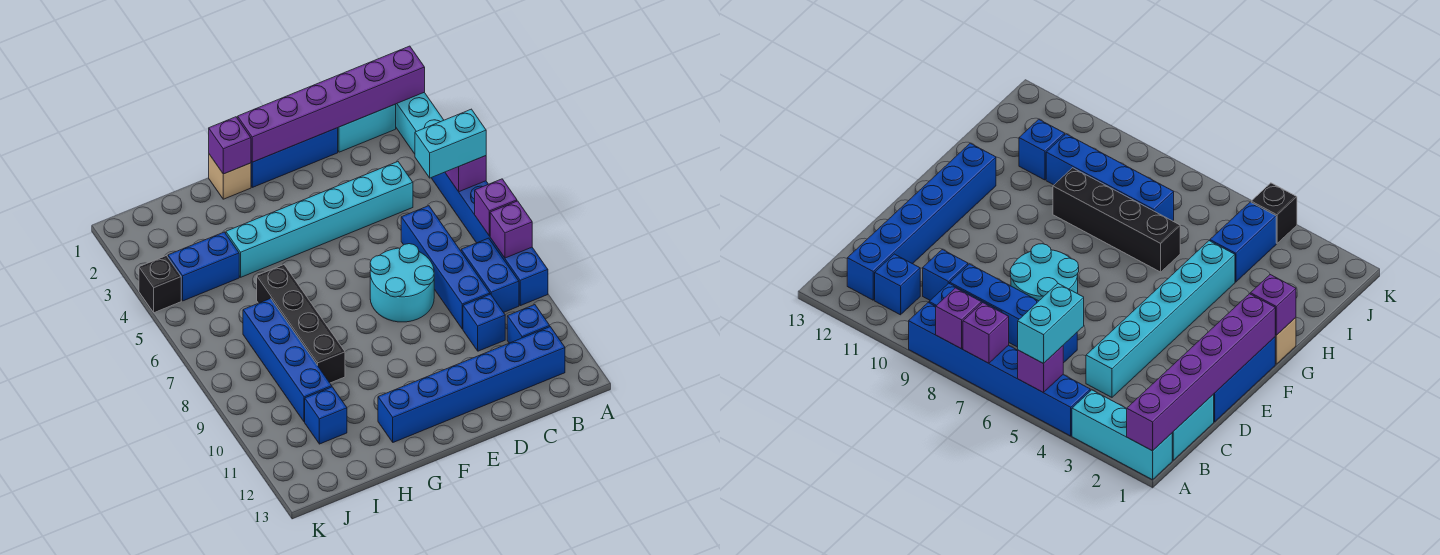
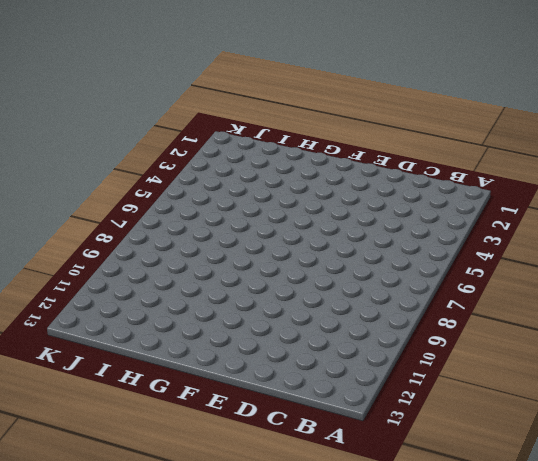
none -> cyan 1x3 brick [396,92,444,154]
none -> blue 1x6 brick [432,172,548,306]
none -> cyan 1x2 brick [338,104,396,152]

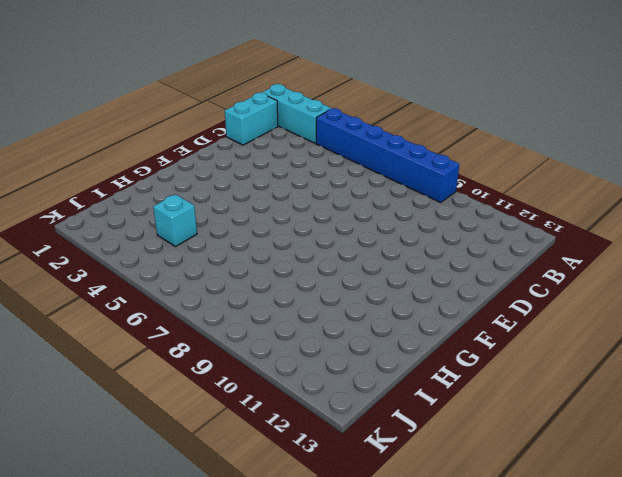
cyan 1x1 brick [153,194,197,247] -> blue 1x2 brick [168,232,239,301]
none -> blue 1x2 brick [461,238,519,312]
none -> blue 1x1 brick [507,305,550,343]
none -> blue 1x6 brick [378,327,565,442]

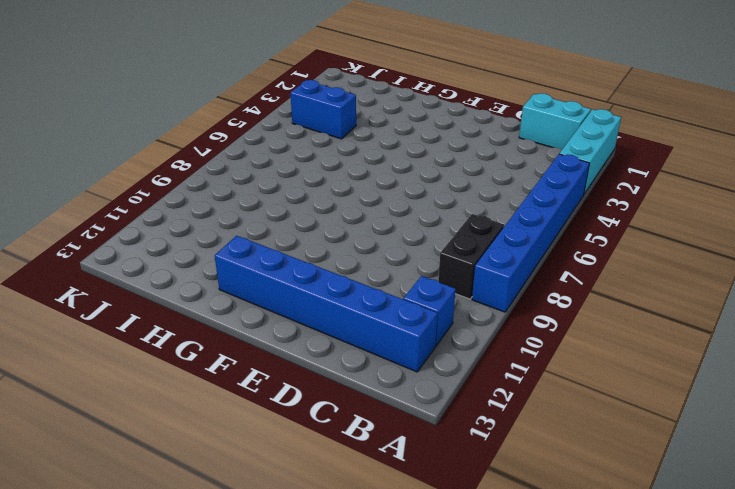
black 1x2 brick [438,214,504,299] -> blue 1x2 brick [461,238,519,312]
none -> cyan 1x6 brick [226,162,413,277]
none -> blue 1x4 brick [401,206,490,329]
none -> blue 1x1 brick [463,294,505,351]

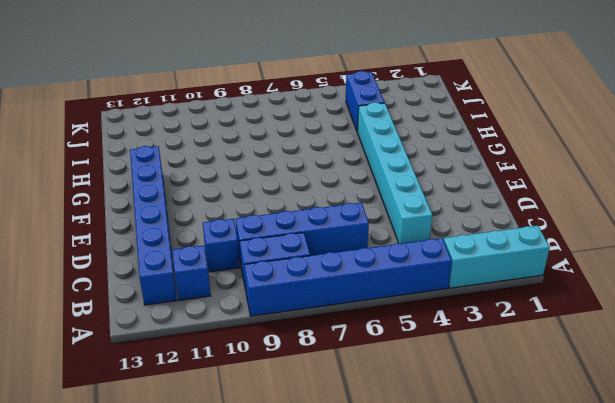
none -> cyan 1x2 brick [338,104,396,152]
none -> blue 1x3 brick [251,128,338,187]
none -> cyan 2x2 round brick [370,244,434,322]

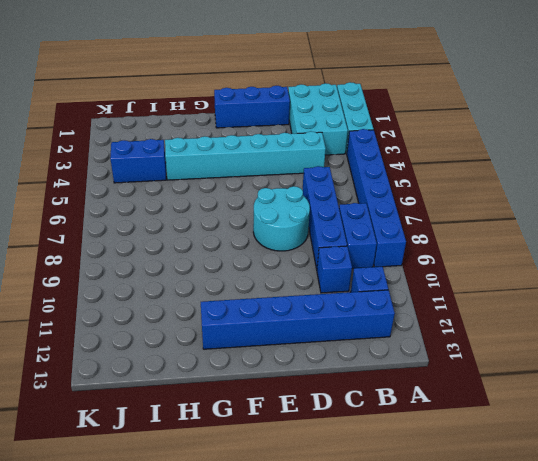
cyan 2x3 brick [288,83,348,155] -> cyan 1x2 brick [338,104,396,152]
none -> tan 1x1 brick [209,154,251,199]
none -> black 1x4 brick [257,265,345,383]
none -> blue 1x4 brick [243,298,332,422]

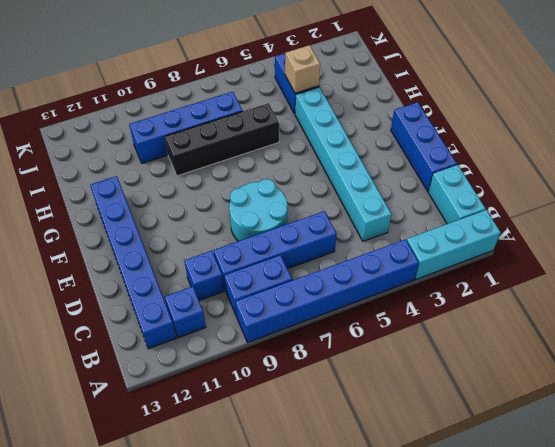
tan 1x1 brick [285,45,320,93] -> tan 1x1 brick moved to [209,154,251,199]
none -> blue 1x1 brick [305,387,347,444]
none -> black 1x1 brick [139,256,181,313]
none -> purple 1x6 brick [238,46,425,162]

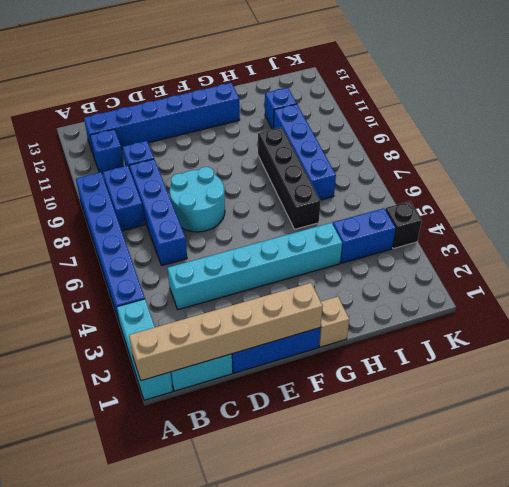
tan 1x6 brick [129,283,323,381] -> purple 1x6 brick [238,46,425,162]
none -> purple 1x1 brick [445,156,486,192]
none -> purple 1x1 brick [475,179,517,236]
none -> purple 1x1 brick [490,201,532,258]

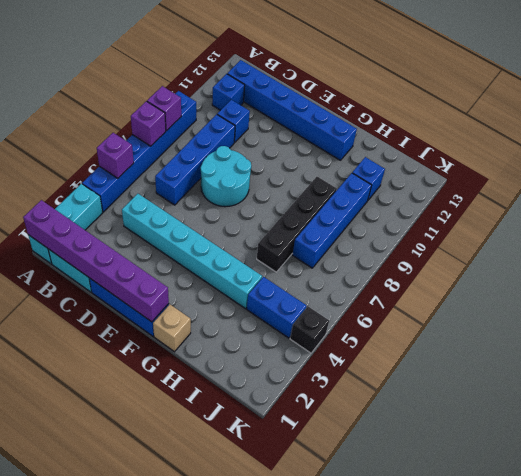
none -> blue 1x2 brick [461,238,519,312]
none -> purple 1x1 brick [209,117,251,174]
none -> cyan 1x2 brick [415,109,486,178]

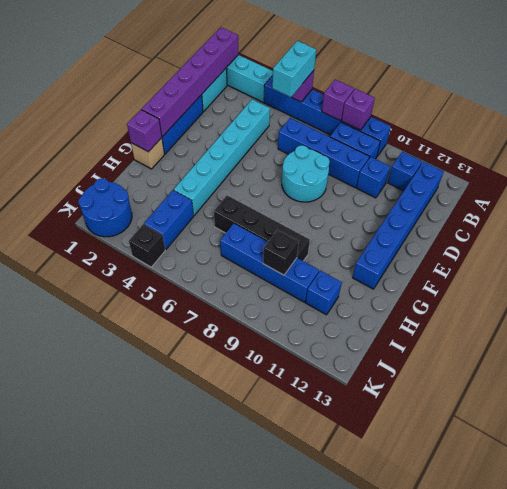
black 1x1 brick [263,230,299,275] -> none
blue 2x2 round brick [78,178,132,237] -> none

